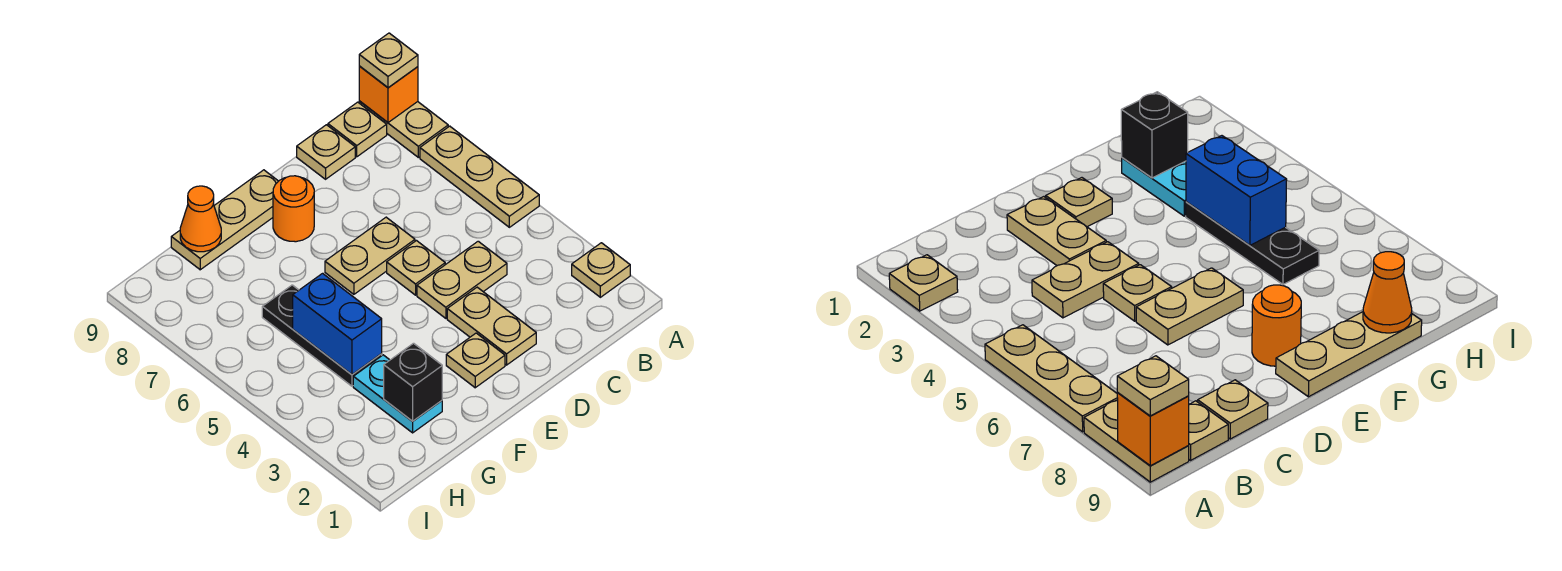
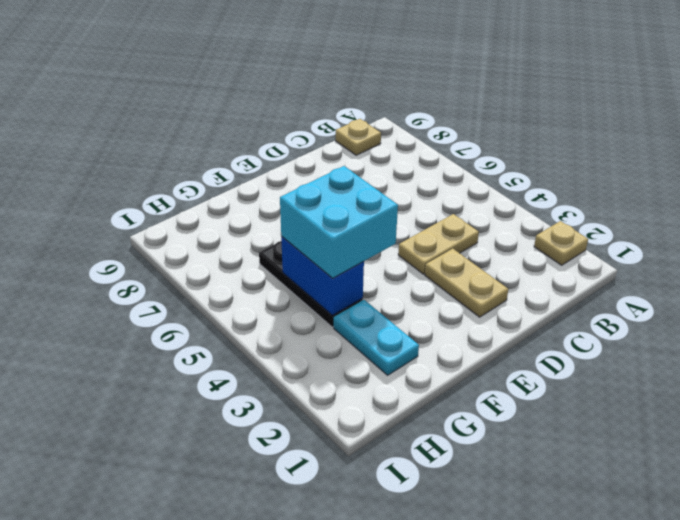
cyan 2x2 brick [280,166,398,278] -> none
none -> tan 1x3 plate [420,126,539,227]
none -> tan 1x2 plate [359,101,448,157]
none -> tan 1x1 plate [297,125,355,179]

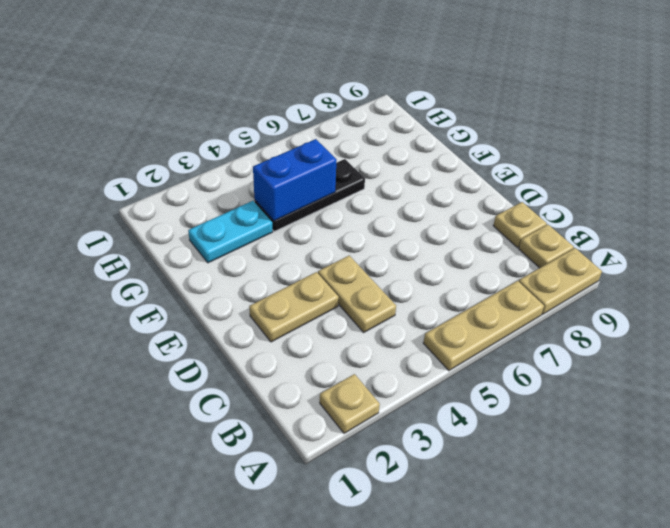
none -> tan 1x1 plate [387,241,445,295]
none -> tan 1x2 plate [325,217,415,294]
none -> tan 1x1 plate [446,333,505,388]

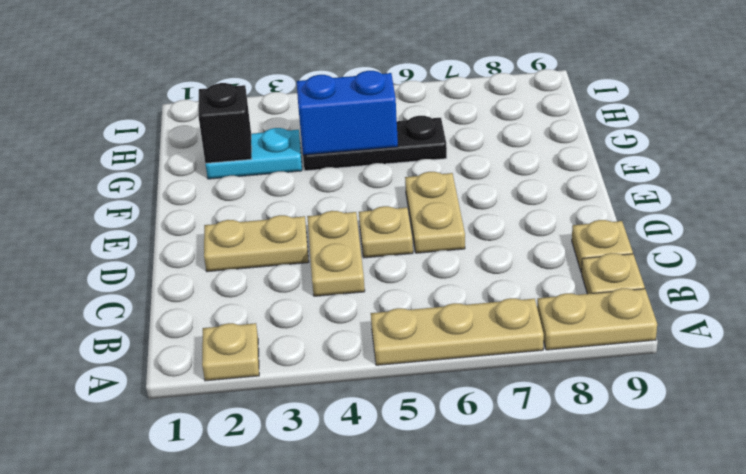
none -> tan 1x1 plate [446,333,505,388]
none -> orange 1x1 round brick [273,176,314,242]
none -> tan 1x3 plate [171,170,278,270]

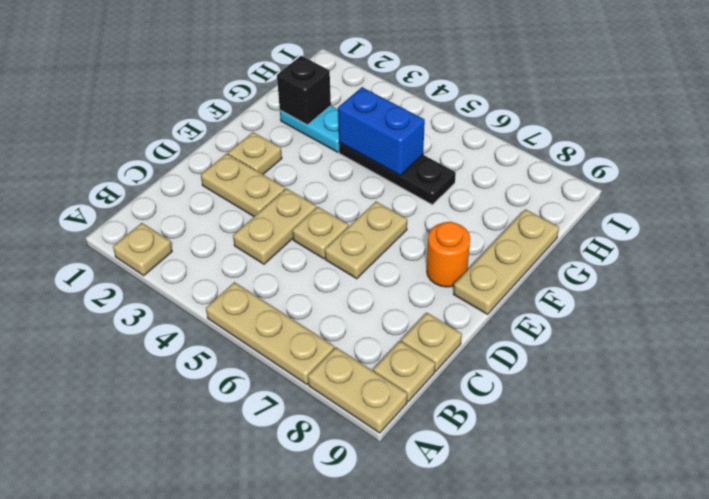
none -> orange 1x1 brick [359,66,418,123]
none -> orange 1x1 cone [180,186,221,252]
none -> tan 1x1 plate [359,33,418,88]

